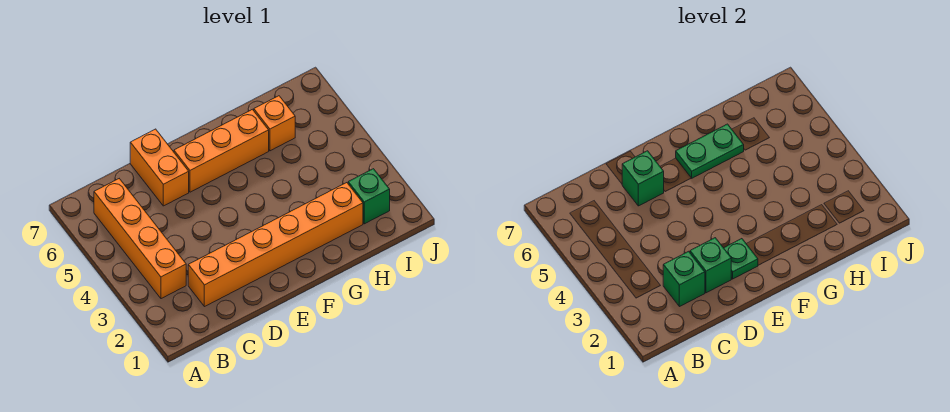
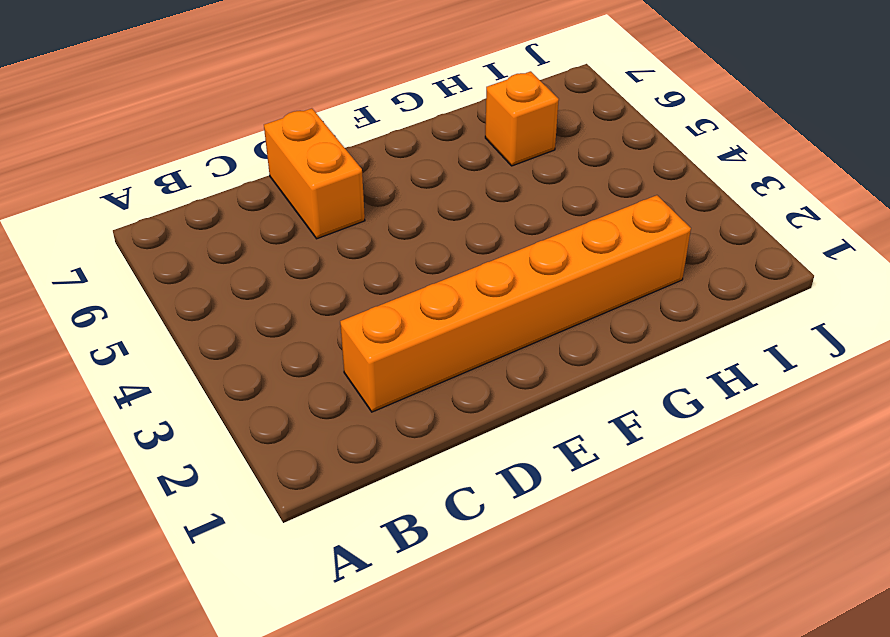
none -> orange 1x4 brick [94,179,186,299]
none -> orange 1x3 brick [174,109,269,192]

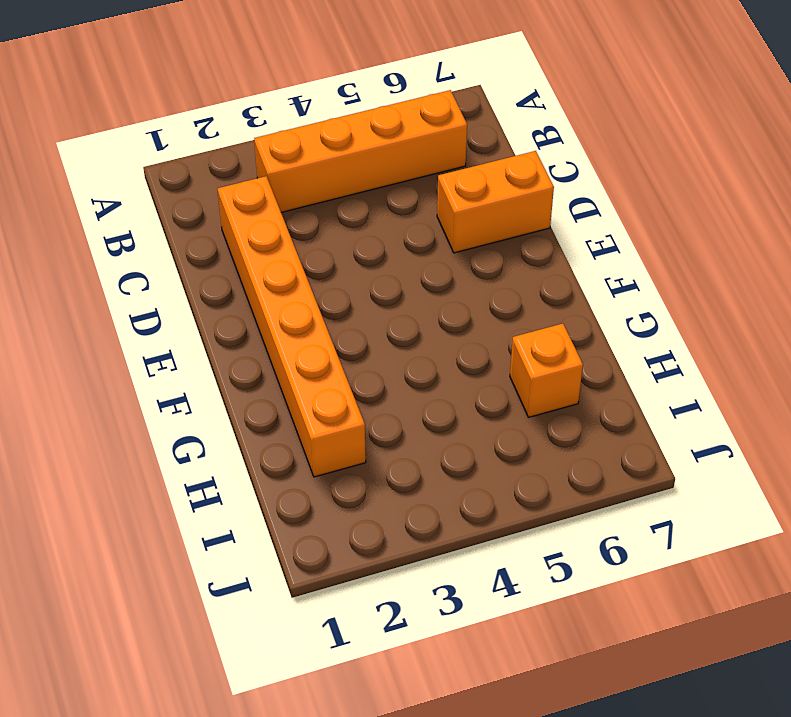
none -> orange 1x3 brick [174,109,269,192]
none -> green 1x1 brick [348,169,390,224]

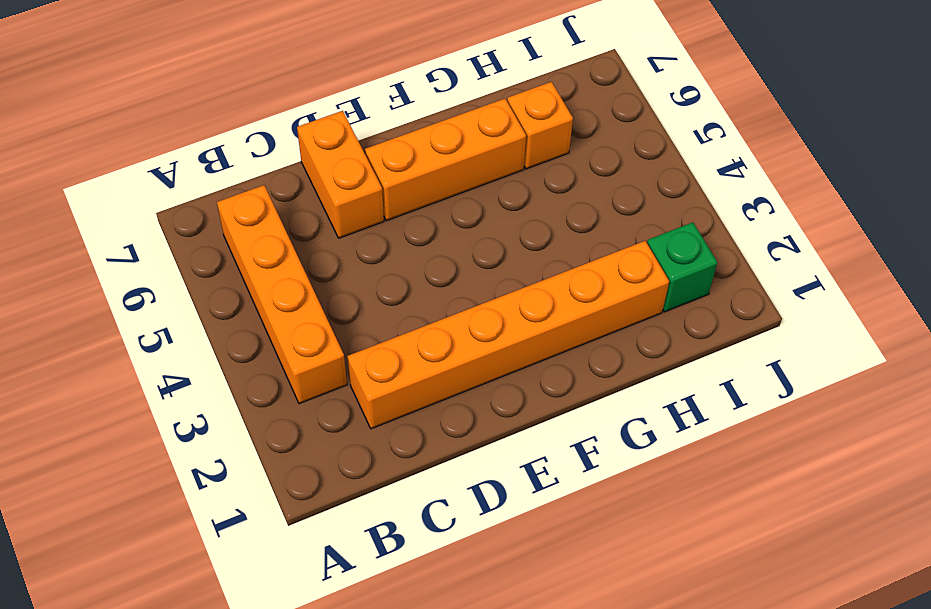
none -> green 1x1 brick [663,251,705,307]
none -> green 1x1 brick [690,238,731,293]

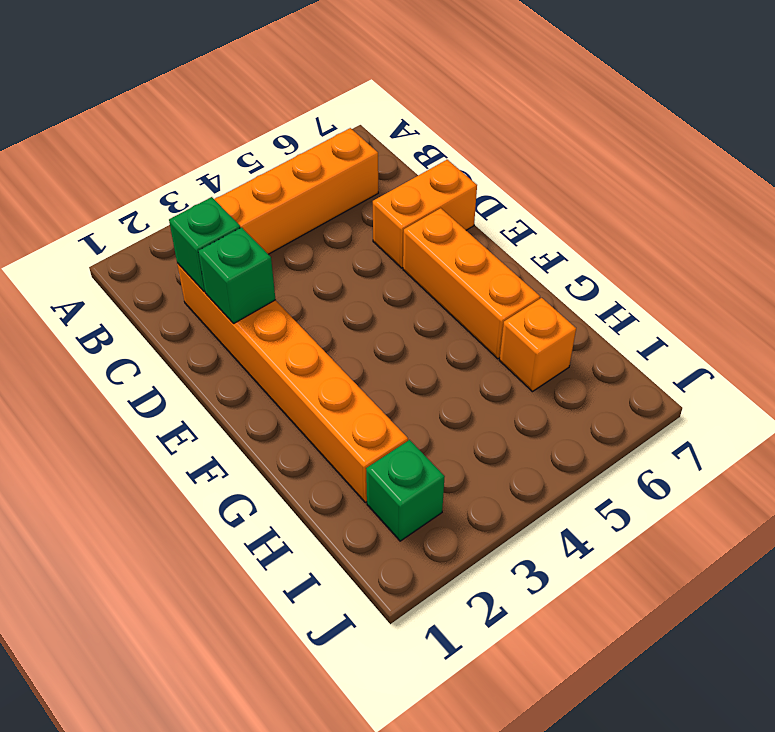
none -> green 1x1 brick [622,151,664,206]
none -> green 1x1 plate [724,239,758,279]

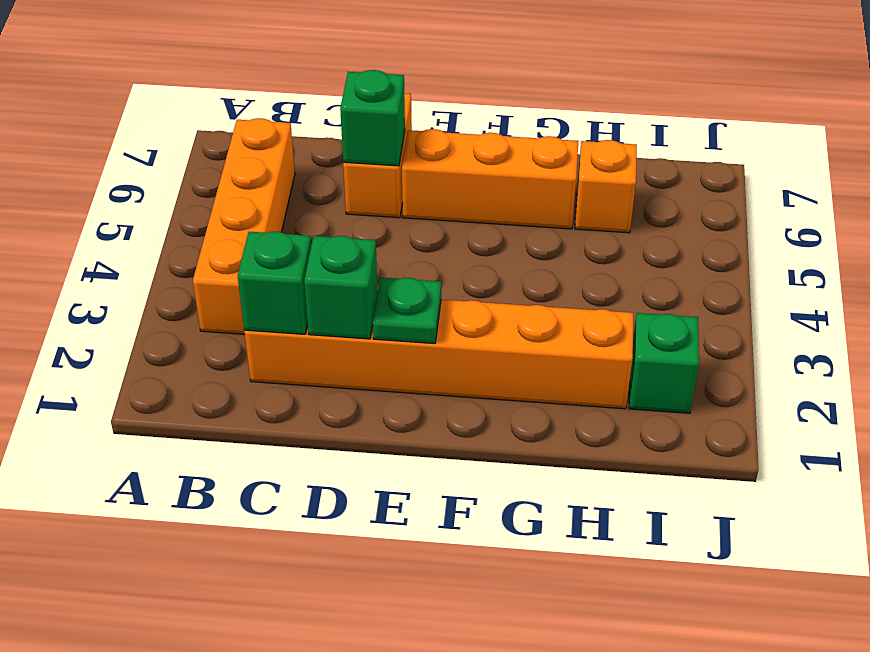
none -> green 1x2 plate [676,124,744,178]

